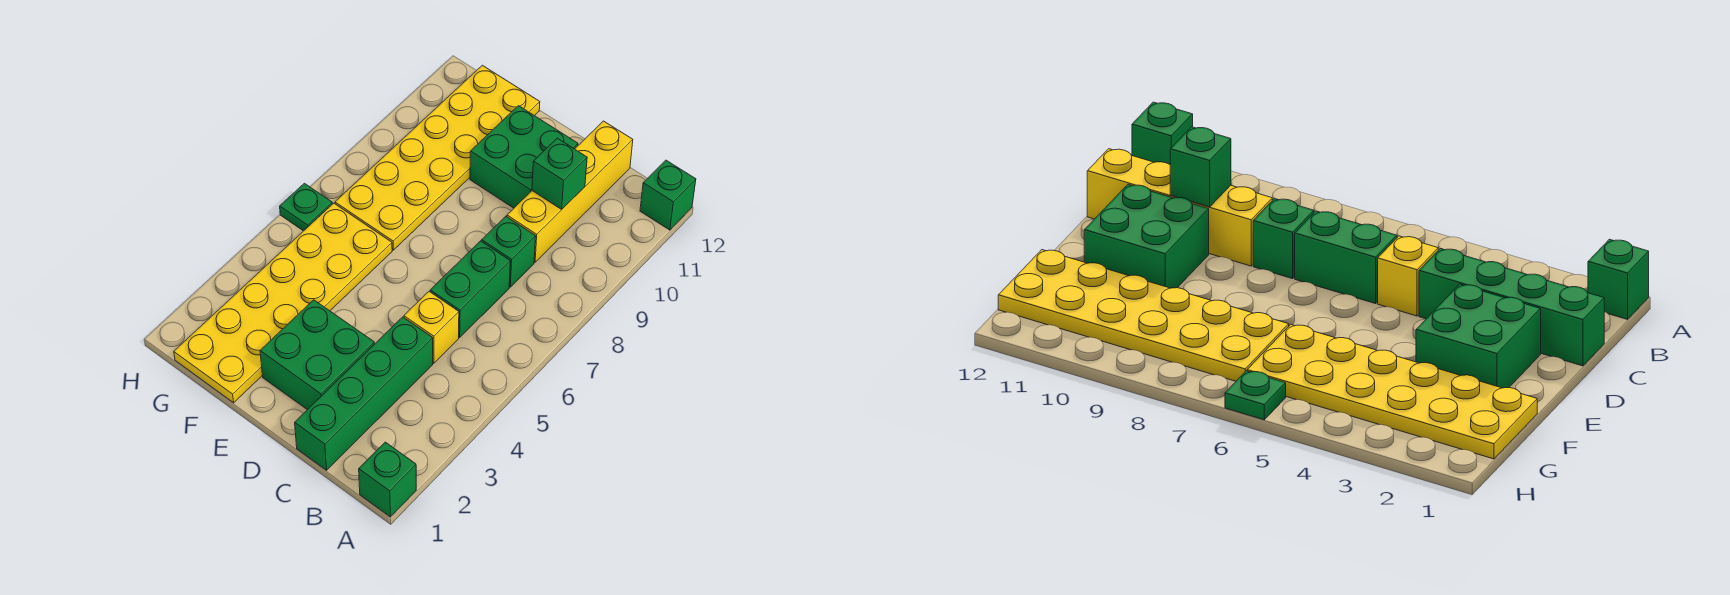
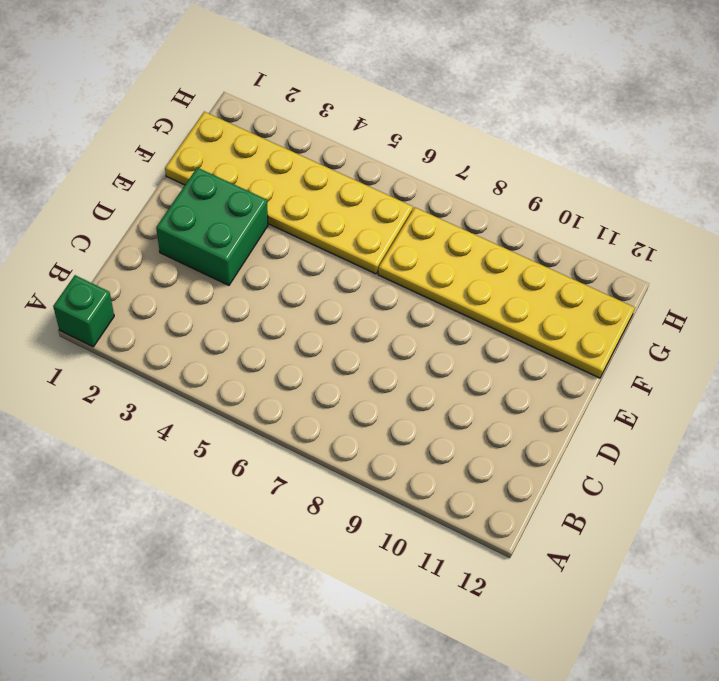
none -> green 1x1 brick [640,160,696,230]
none -> green 1x4 brick [295,317,433,470]
none -> yellow 1x1 brick [404,292,459,363]

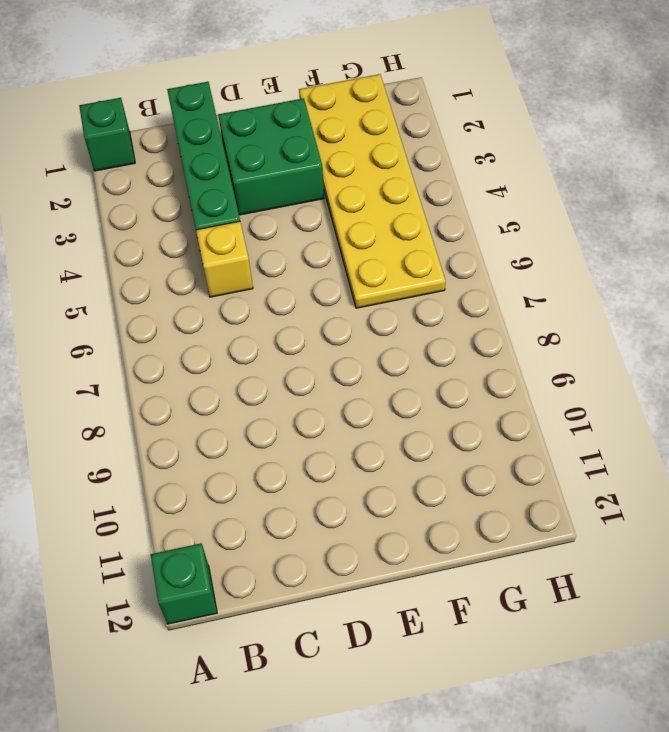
none -> green 1x2 brick [430,241,510,337]
none -> green 1x1 brick [482,216,536,287]
none -> yellow 1x4 brick [507,121,633,262]

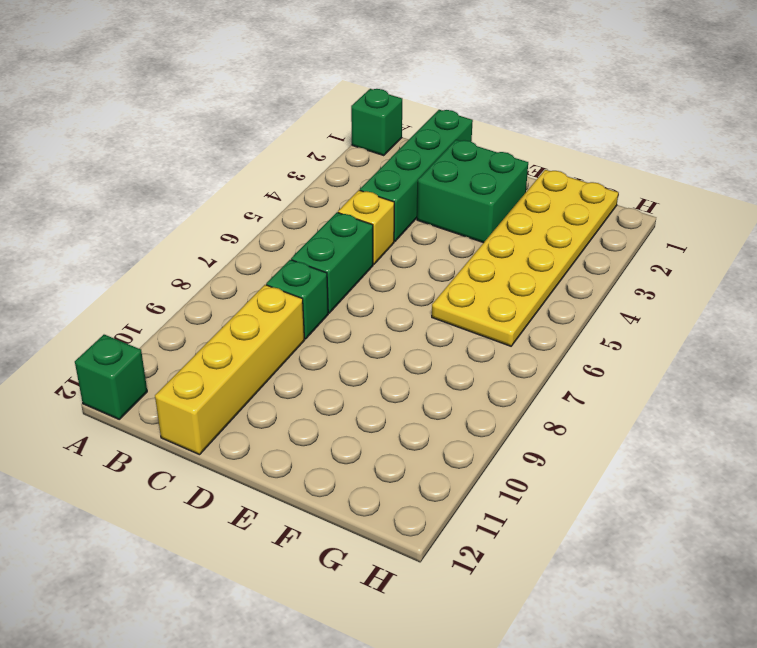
none -> green 2x2 brick [470,106,578,208]
none -> yellow 2x6 plate [335,65,540,250]
none -> green 1x1 plate [280,183,332,231]

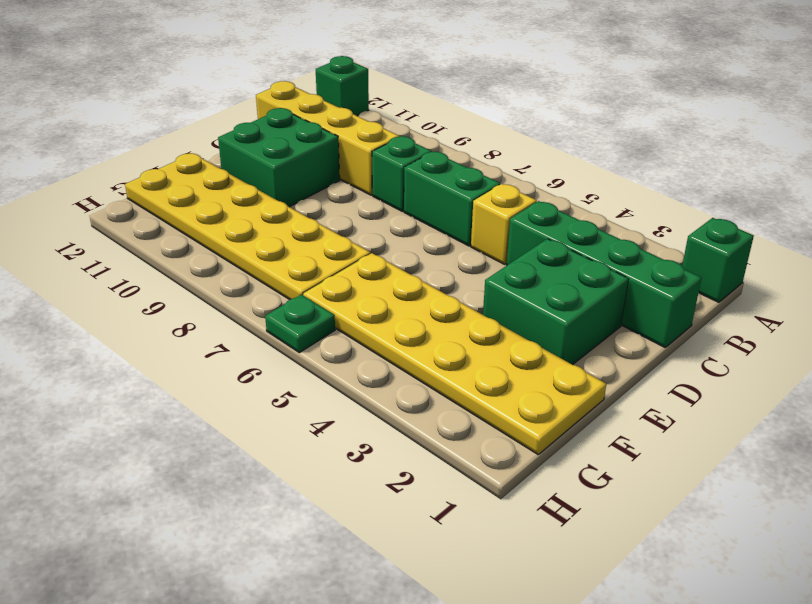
none -> green 1x1 brick [532,138,587,209]

